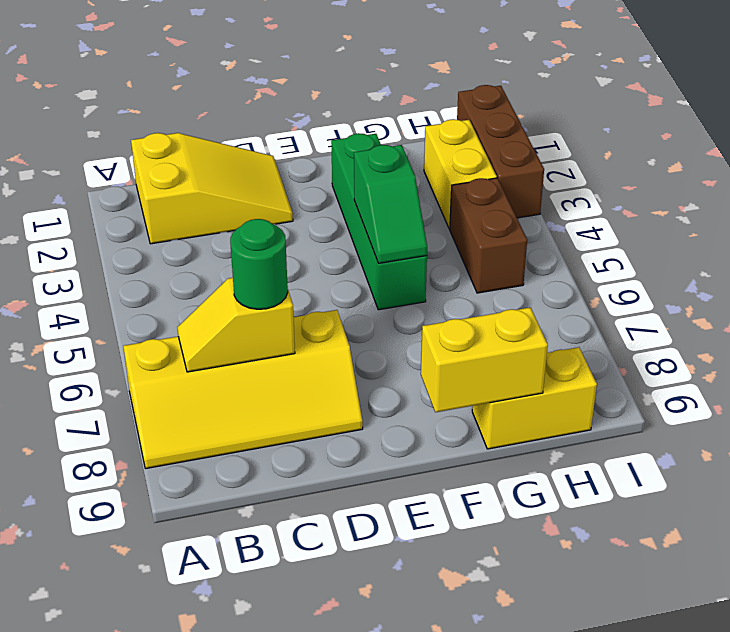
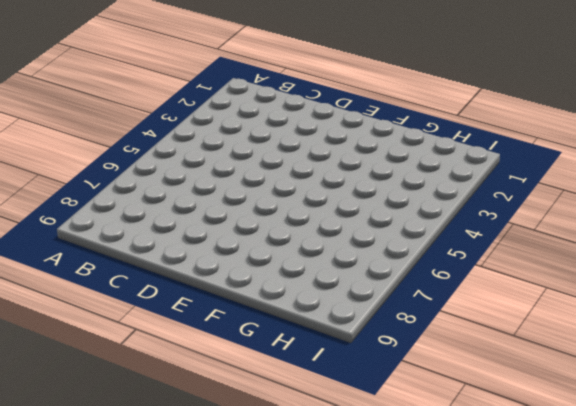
none -> yellow 2x4 slope [123,310,363,469]
none -> yellow 2x3 slope [131,133,293,244]

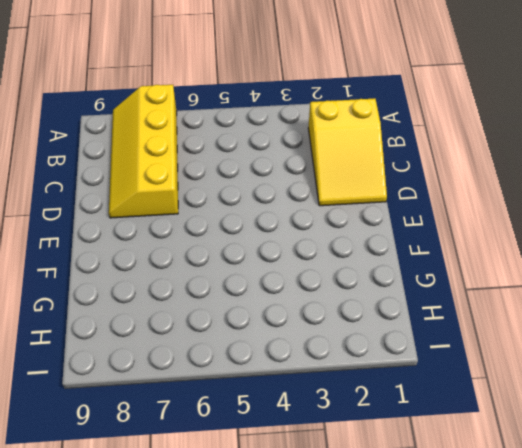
none -> green 1x4 brick [331,133,427,310]
none -> yellow 1x2 brick [472,347,597,449]

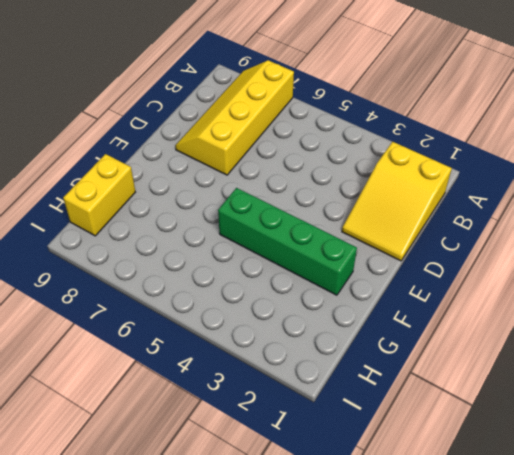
none -> yellow 1x2 brick [424,119,497,229]
none -> brown 1x2 brick [450,178,527,293]

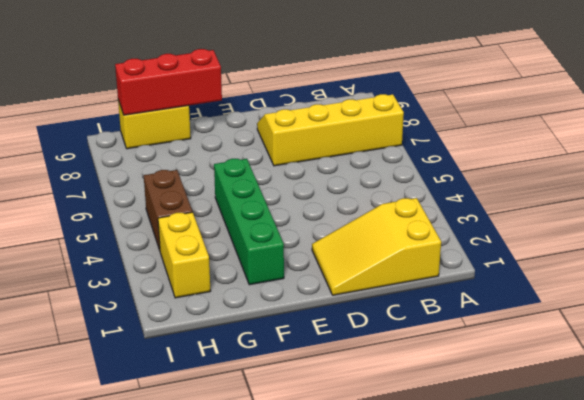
red 1x3 brick [115,49,222,115] -> yellow 1x2 brick [421,307,548,412]
none -> brown 1x3 brick [457,85,544,218]
none -> yellow 1x2 slope [177,278,295,372]

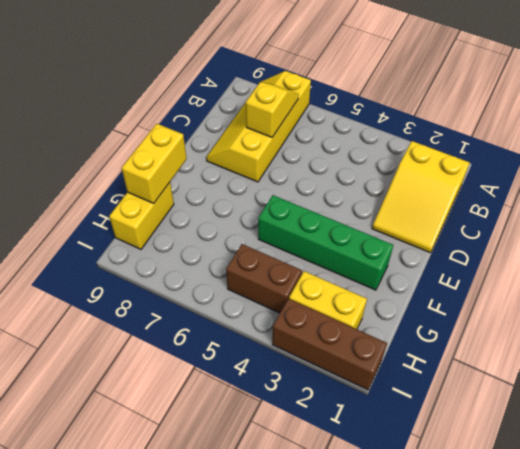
none -> green 1x2 slope [354,145,427,263]
none -> green 1x1 round brick [230,219,288,309]

